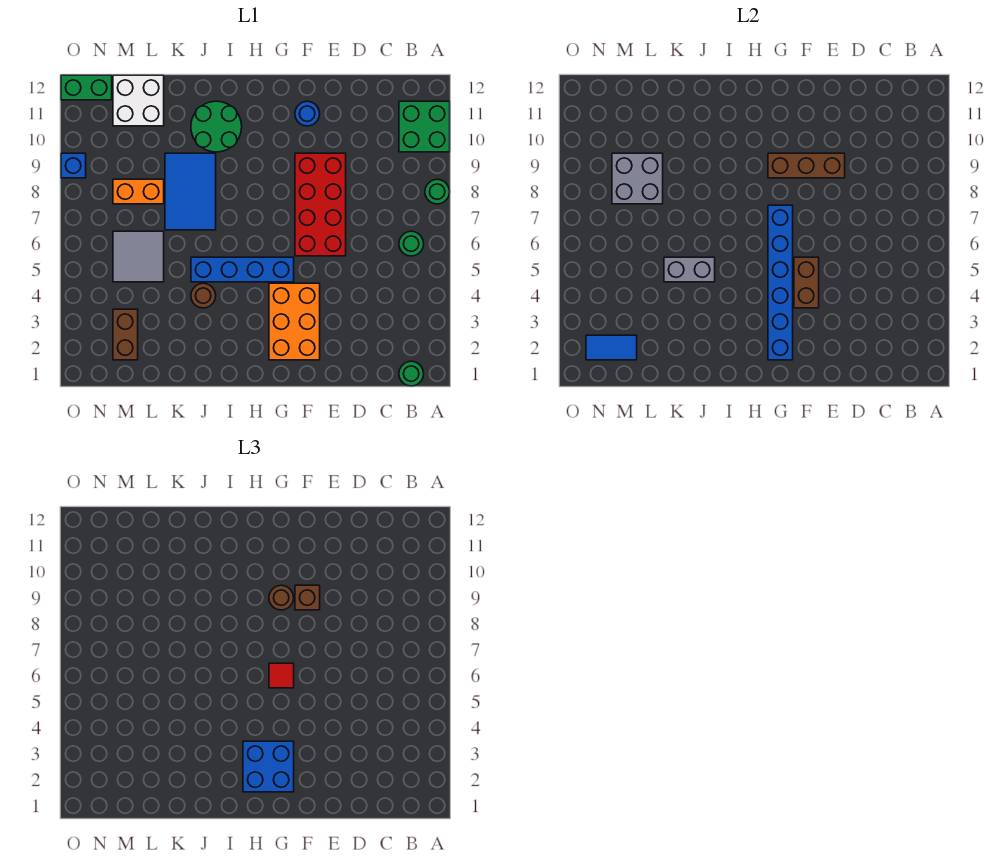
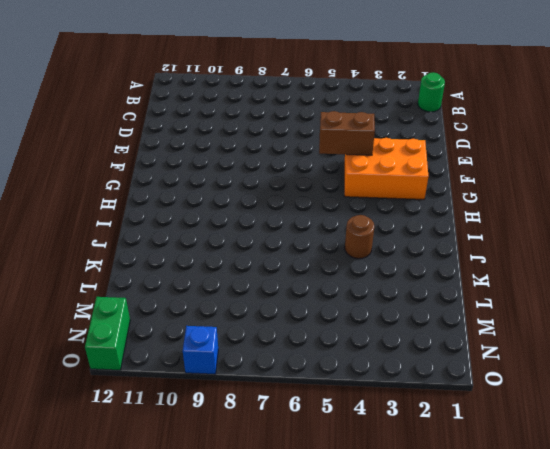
none -> green 1x1 round brick [425,179,450,204]
none -> green 2x2 brick [399,101,450,152]
none -> green 1x1 round brick [399,231,424,256]

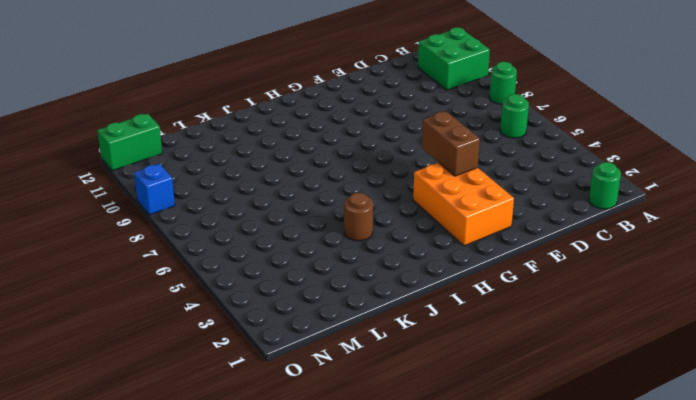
none -> red 2x4 brick [295,153,346,256]
none -> blue 1x1 round brick [295,101,320,126]
none -> blue 1x4 brick [191,257,294,282]

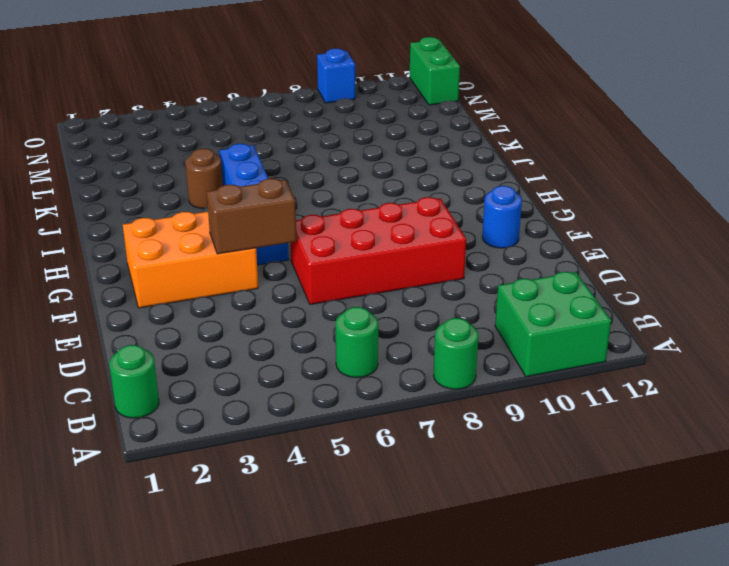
none -> green 2x2 round brick [191,101,242,152]
none -> blue 2x3 tile [165,153,216,230]
none -> grey 2x2 tile [113,231,164,282]

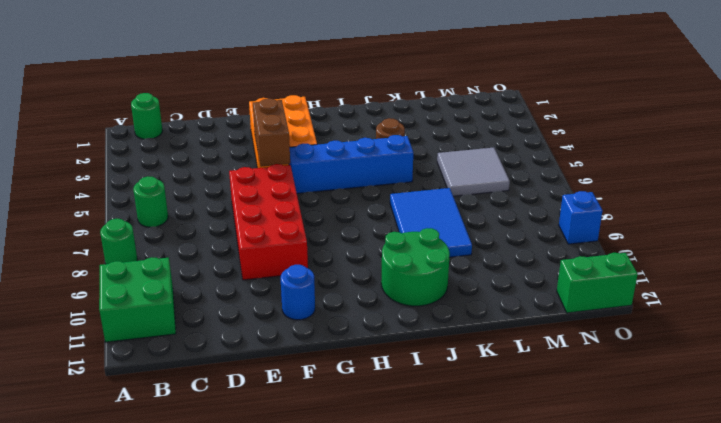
none -> orange 1x2 brick [113,179,164,204]
none -> white 2x2 brick [113,75,164,126]
none -> brown 1x2 brick [113,309,138,360]

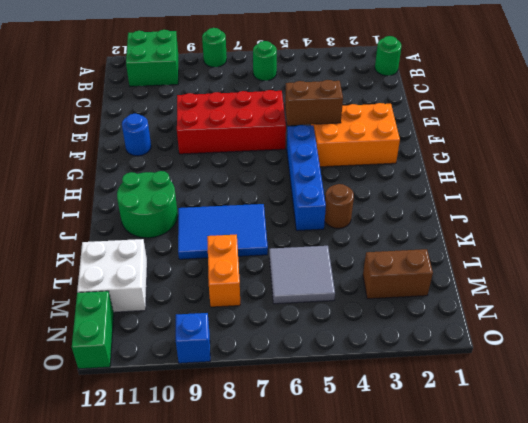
none -> brown 1x3 brick [768,153,845,178]
none -> blue 1x6 brick [768,205,793,360]
none -> grey 1x2 brick [664,257,715,282]

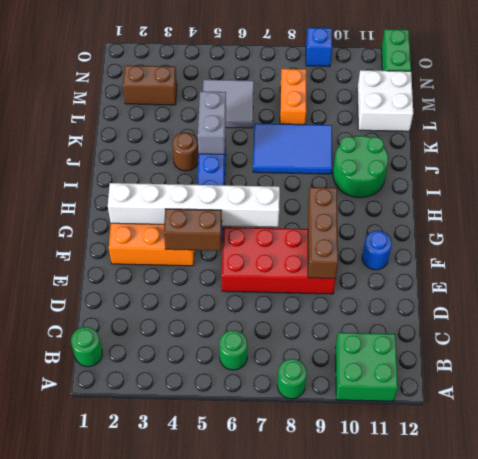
white 1x6 brick [108,183,280,227] -> blue 1x6 brick [768,205,793,360]
none -> grey 2x2 brick [612,153,663,204]
none -> blue 1x2 tile [586,335,637,360]
none -> brown 1x1 brick [295,585,320,610]

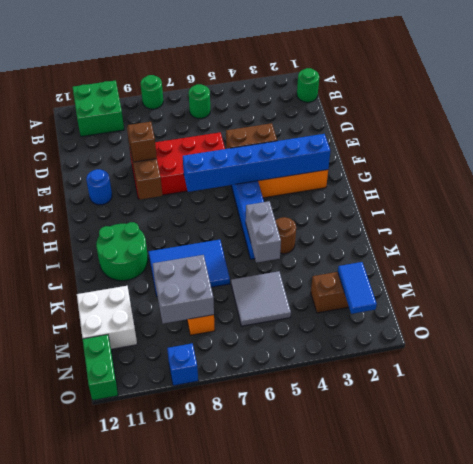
none -> blue 2x2 brick [243,741,294,792]
none -> red 1x1 tile [269,663,294,688]
none -> brown 1x1 round brick [269,585,294,610]

